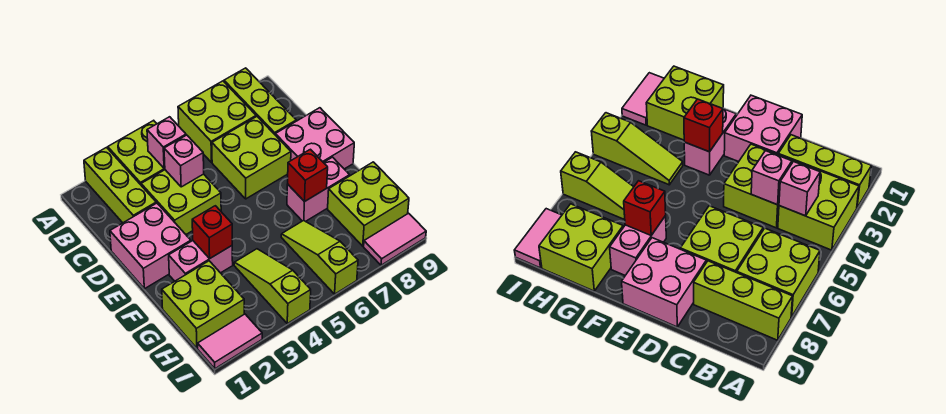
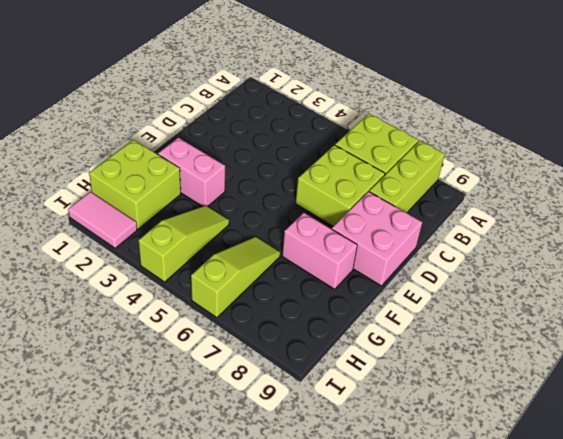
none -> lime 1x3 brick [84,148,156,223]
none -> lime 2x2 brick [108,120,165,185]
none -> lime 2x2 brick [141,170,221,234]

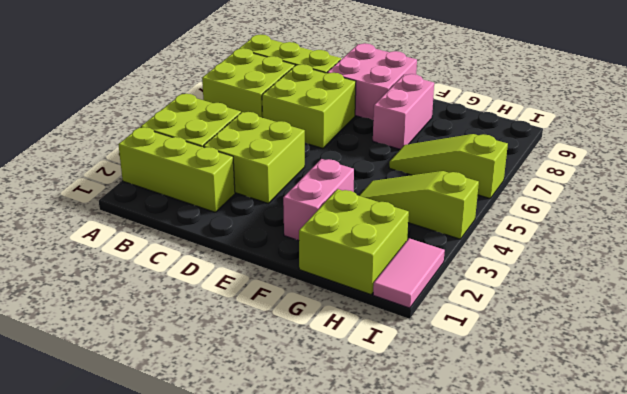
none -> pink 2x2 brick [110,203,191,289]
none -> lime 2x2 brick [328,162,409,246]
none -> pink 1x2 tile [364,213,426,265]

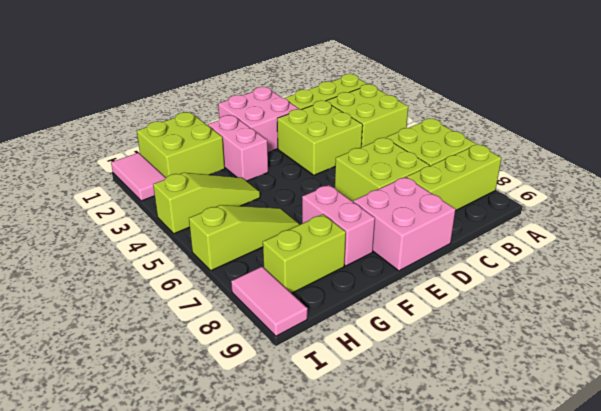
lime 1x2 brick [263,214,346,293] -> lime 2x2 brick [328,162,409,246]
none -> pink 1x1 brick [147,117,186,168]
none -> pink 1x1 brick [164,135,204,187]
none -> red 1x1 brick [192,206,232,259]

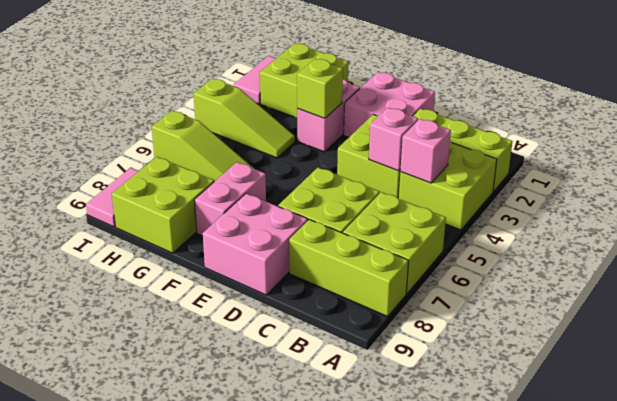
lime 1x1 brick [297,59,343,118] -> red 1x1 brick [192,206,232,259]
none -> red 1x1 brick [288,149,328,202]

